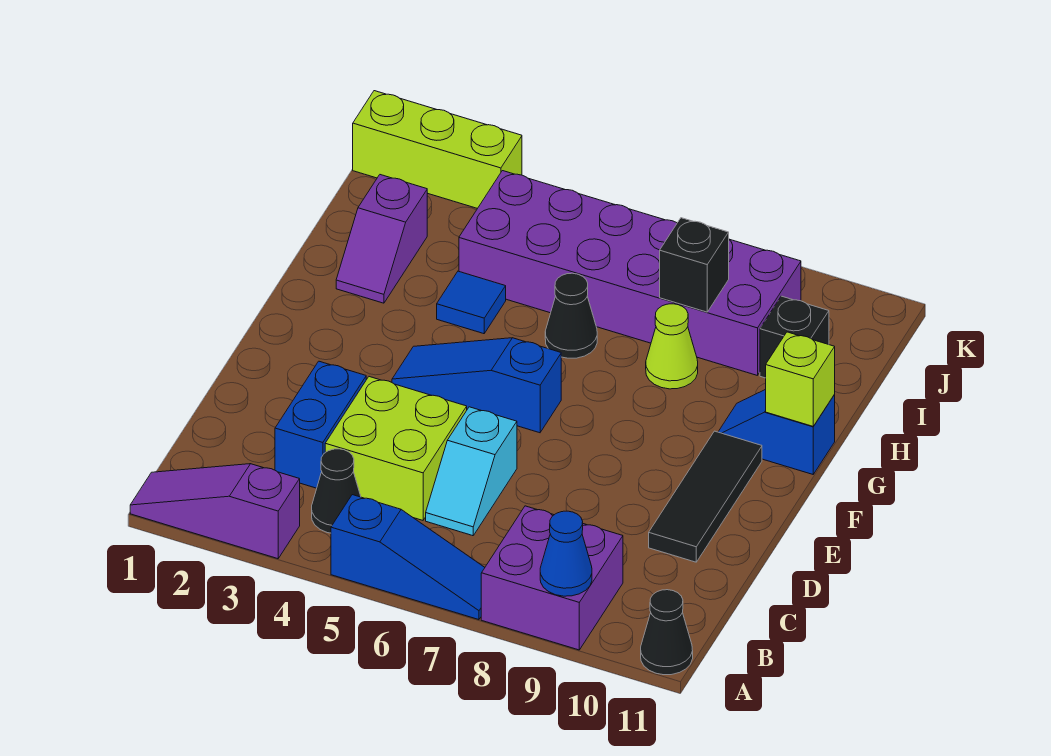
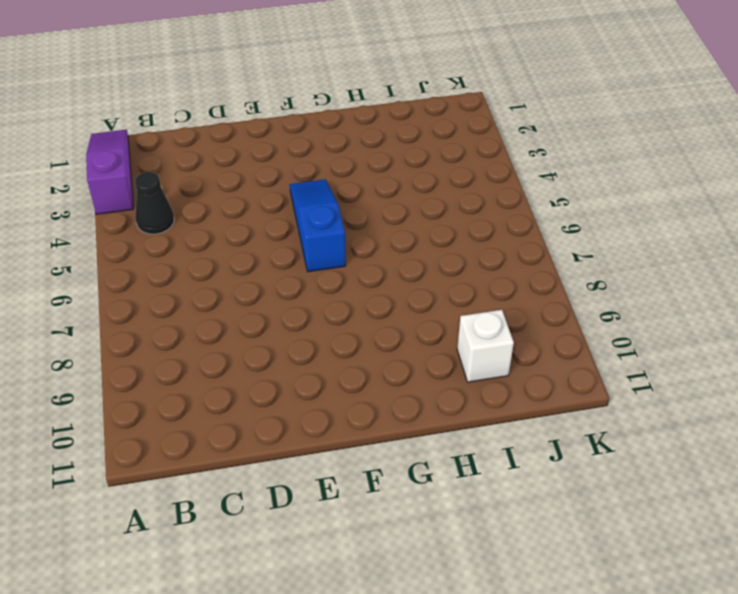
white 1x1 brick [457,310,514,382] -> black 1x1 brick [760,296,829,378]
none -> blue 1x3 slope [331,495,485,620]
none -> purple 2x2 brick [481,506,623,650]
none -> black 1x1 cone [641,590,693,675]

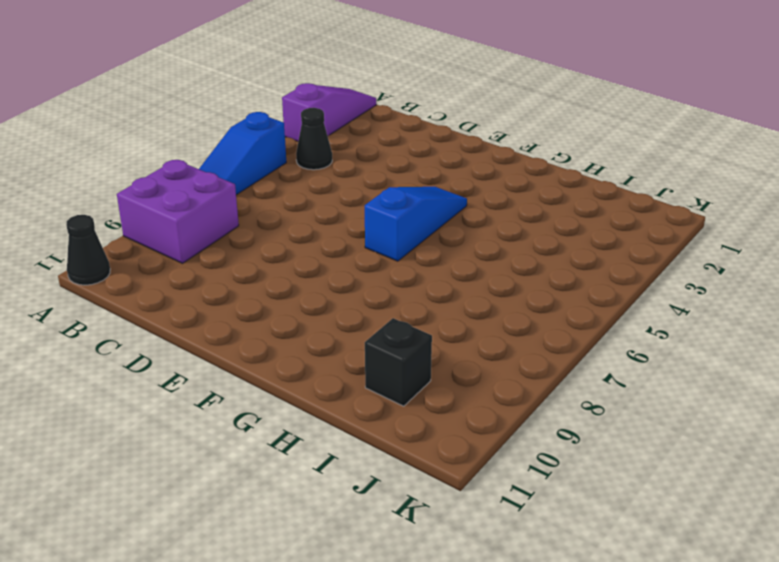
none -> blue 1x2 brick [275,361,366,488]
none -> lime 2x2 brick [325,377,467,520]
none -> cyan 1x2 slope [426,407,517,536]

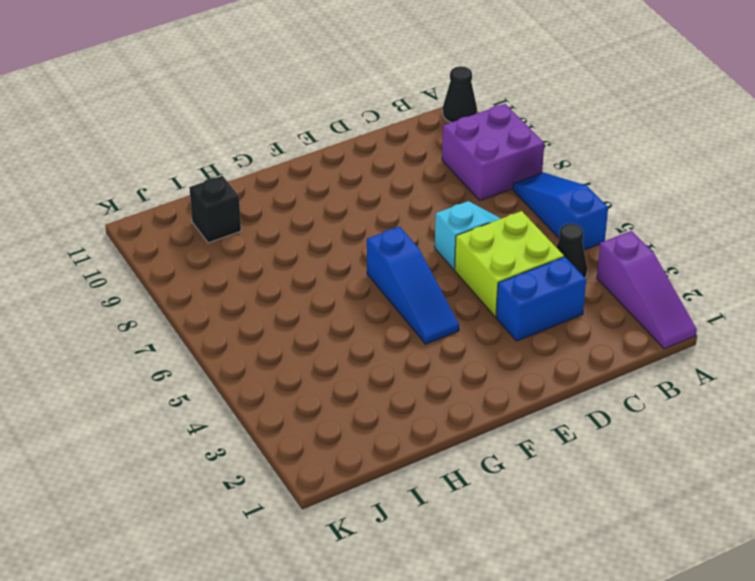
none -> black 1x3 tile [649,431,762,562]
none -> blue 1x2 slope [718,389,835,474]
none -> purple 1x2 slope [336,175,427,303]

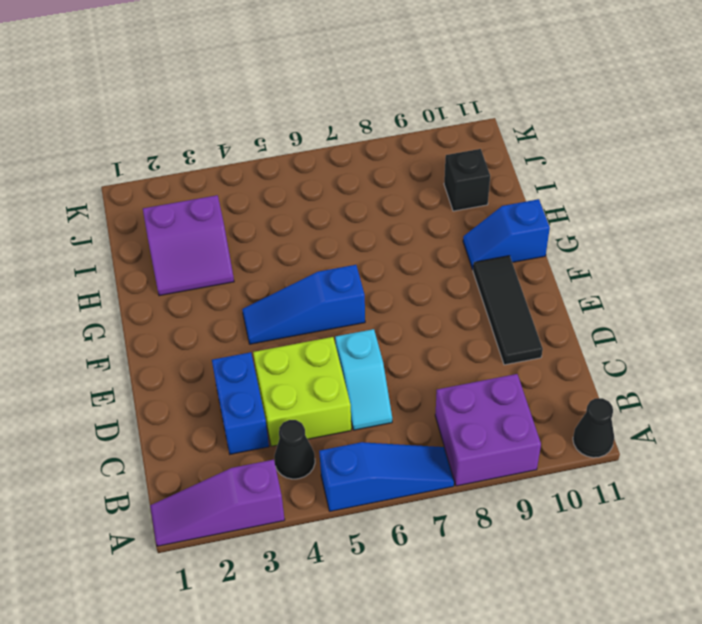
purple 2x2 slope [143,195,234,296] -> purple 1x2 slope [336,175,427,303]
none -> blue 1x1 tile [437,271,506,334]
none -> black 1x1 cone [545,273,597,358]
none -> lime 1x1 cone [646,304,698,389]

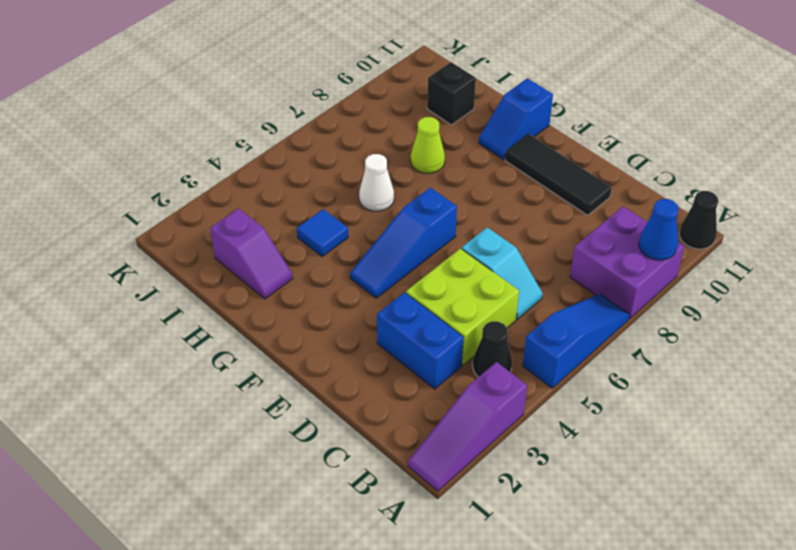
white 1x1 cone [359,154,394,211] -> black 1x1 cone [545,273,597,358]
none -> purple 2x6 brick [459,171,801,376]
none -> lime 1x3 brick [353,91,522,208]
none -> lime 1x1 brick [766,332,835,426]

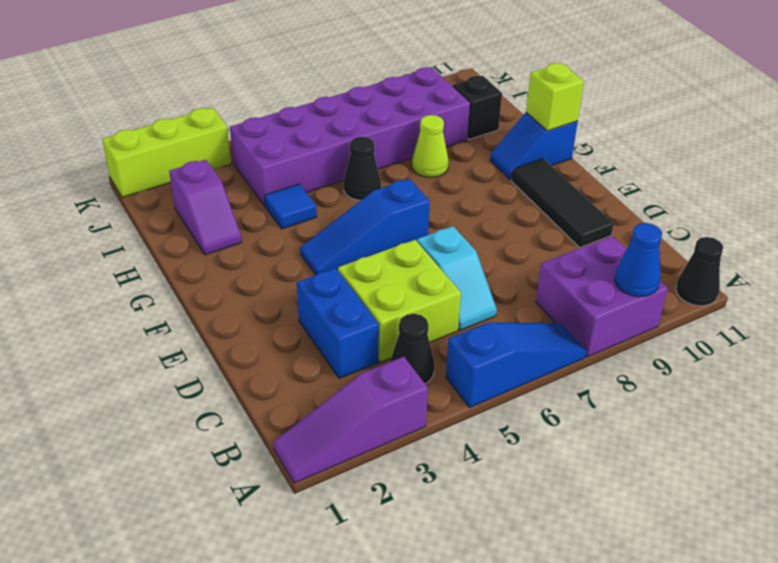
none -> black 1x1 brick [660,218,729,312]

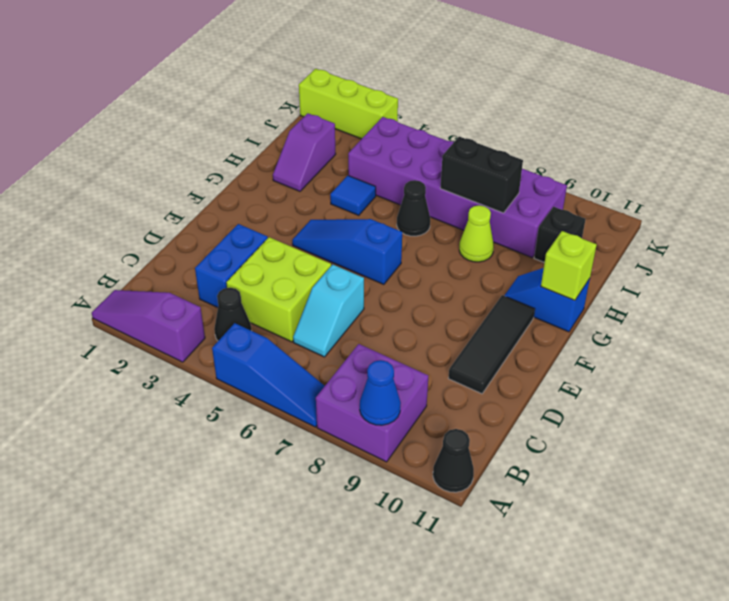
black 1x2 brick [440,137,523,213] -> black 1x1 brick [660,218,729,312]

